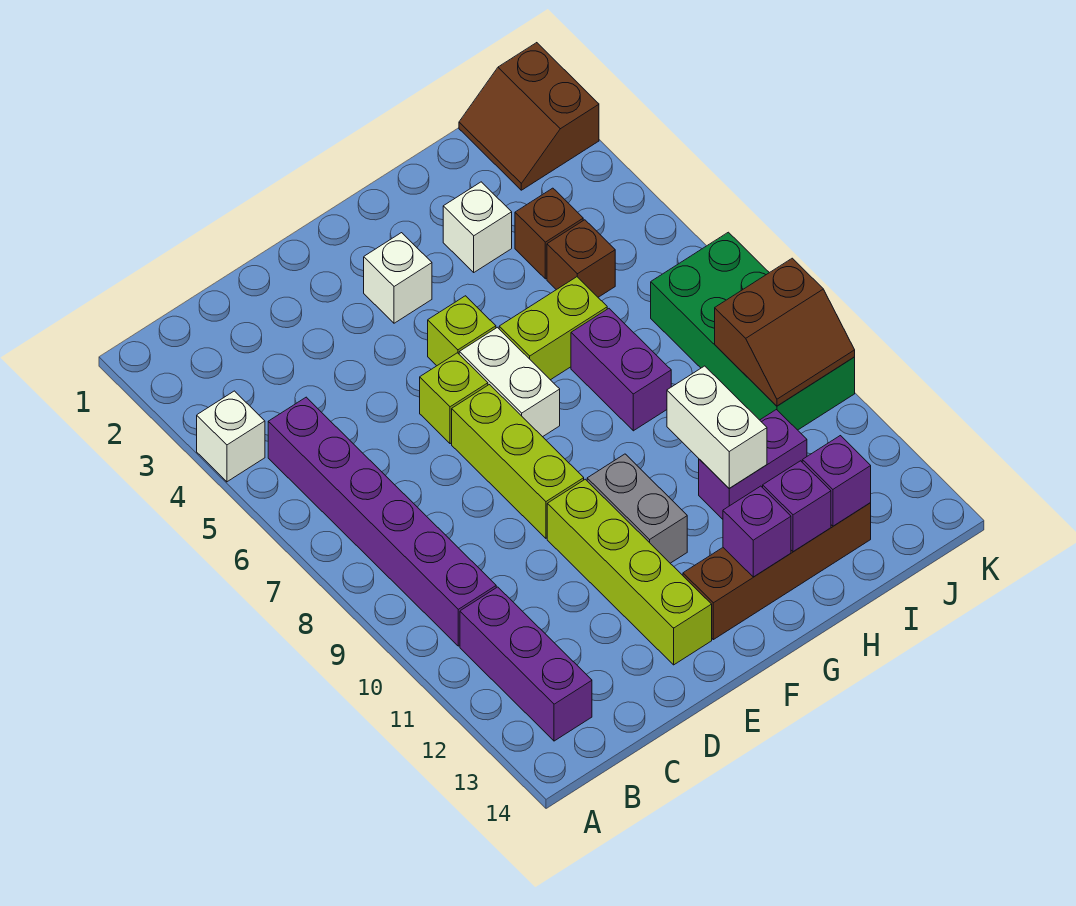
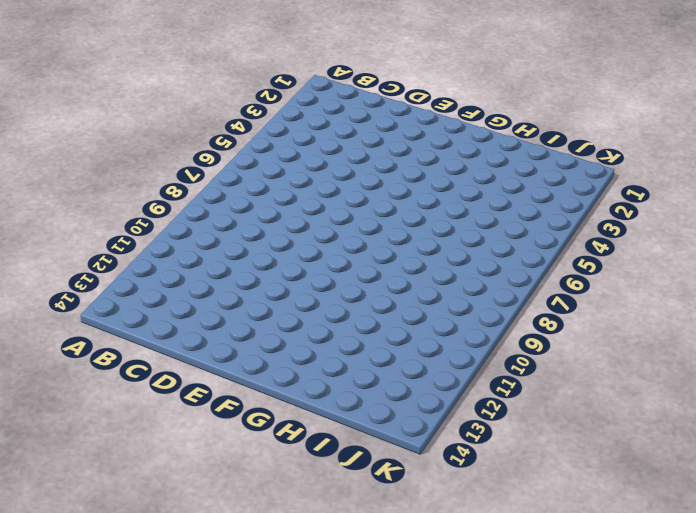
none -> white 1x1 brick [197,391,265,482]
none -> purple 1x6 brick [268,397,496,646]
none -> purple 1x3 brick [460,587,592,741]

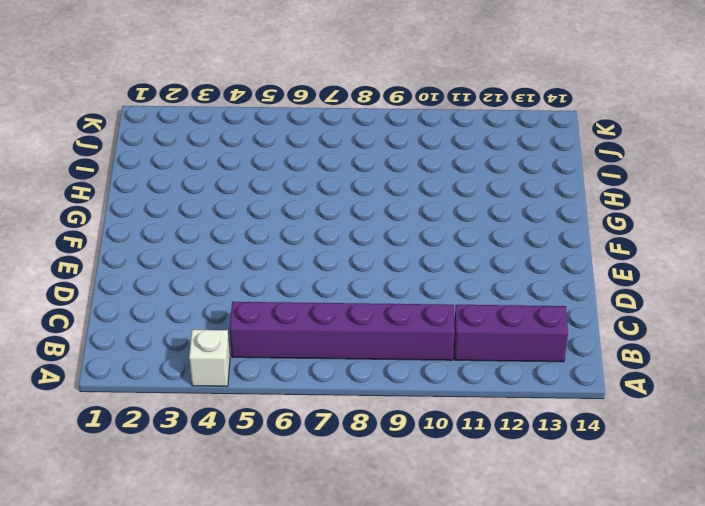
none -> lime 1x1 brick [420,353,488,444]
none -> lime 1x3 brick [452,385,584,538]
none -> lime 1x4 brick [547,479,712,665]

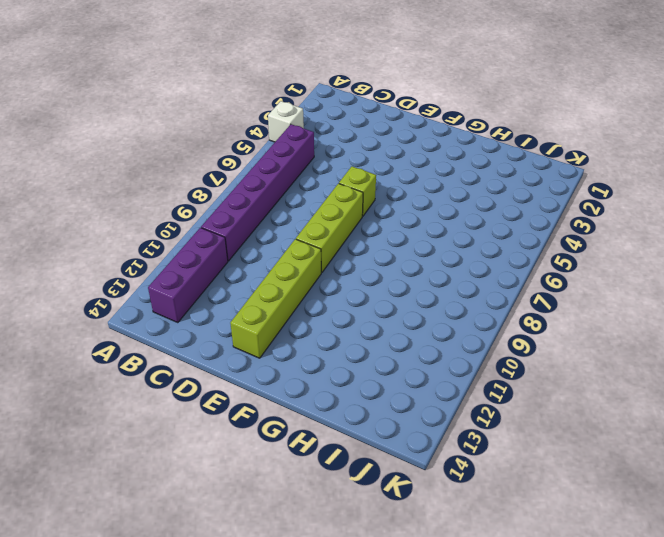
none -> white 1x1 brick [364,233,432,323]
none -> lime 1x1 brick [428,296,496,366]
none -> white 1x2 brick [459,327,560,437]

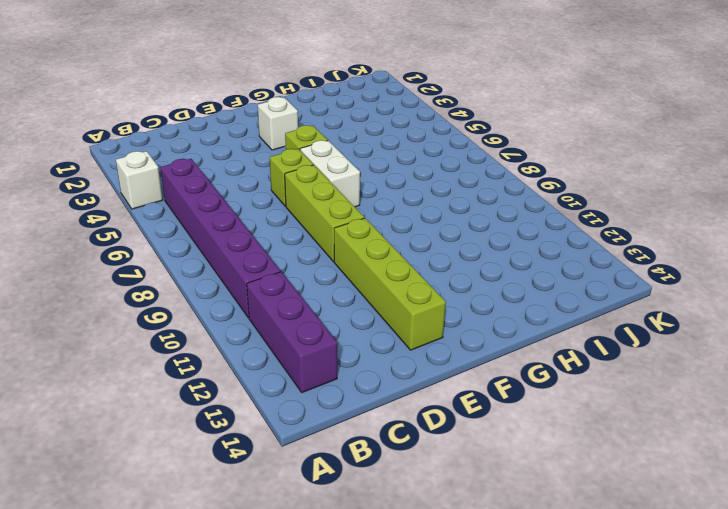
none -> grey 1x2 brick [587,454,687,563]
none -> brown 1x4 brick [683,503,871,640]
none -> lime 1x2 brick [499,277,607,380]

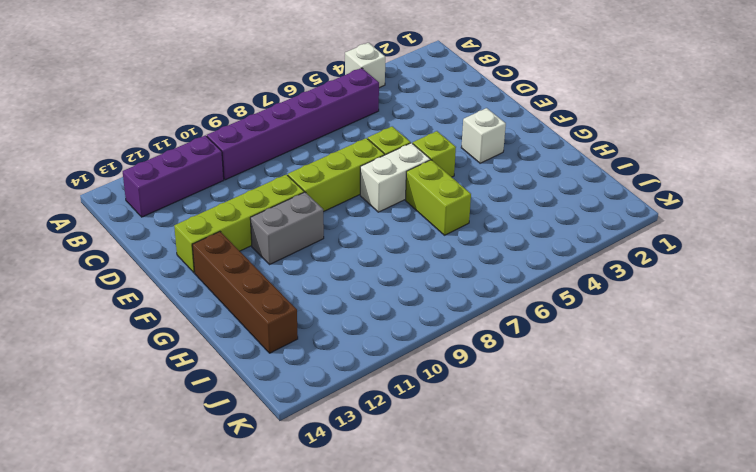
none -> white 1x1 brick [443,182,512,272]
none -> purple 1x2 brick [571,309,671,431]
none -> purple 1x2 brick [699,410,807,519]

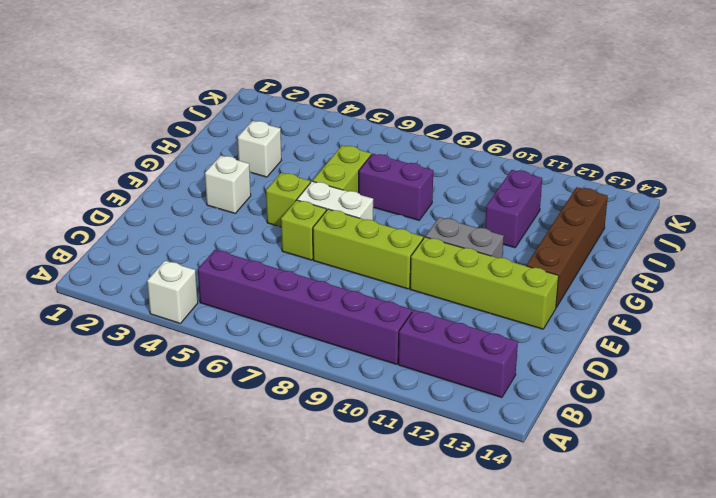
none -> brown 1x1 brick [515,188,583,279]
none -> brown 1x1 brick [547,220,615,297]
none -> brown 2x2 slope [459,43,599,190]

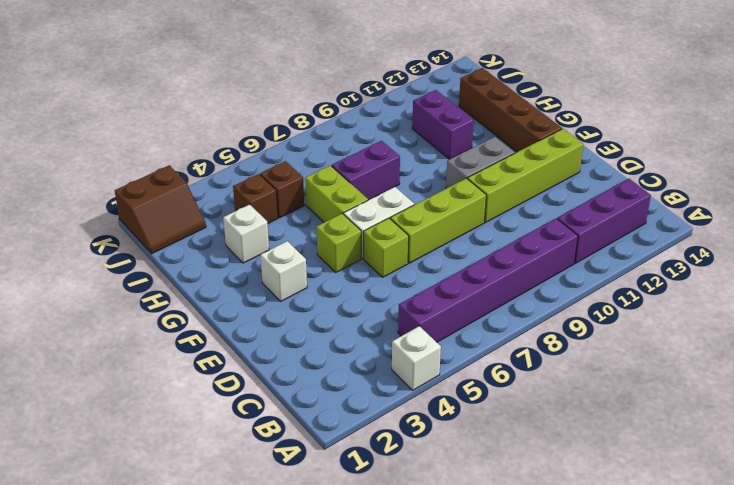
none -> green 2x4 brick [651,232,855,430]
none -> purple 1x1 brick [723,486,791,577]
none -> white 1x2 brick [667,366,767,488]

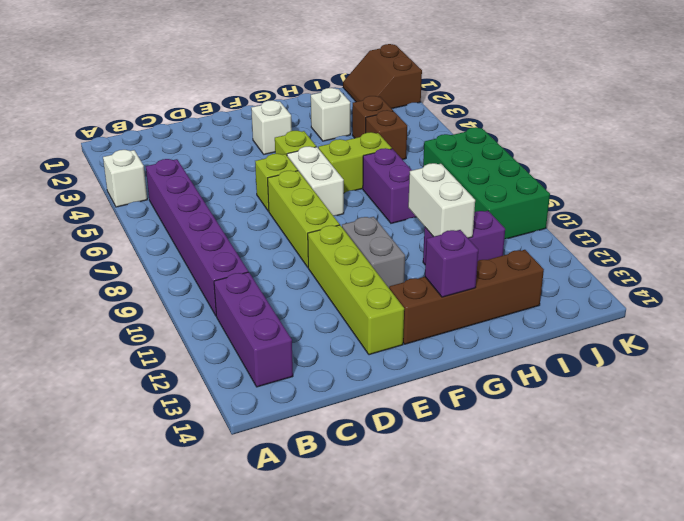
none -> purple 1x1 brick [763,461,831,552]
none -> purple 1x1 brick [802,436,871,526]
none -> brown 2x2 slope [715,258,855,406]

